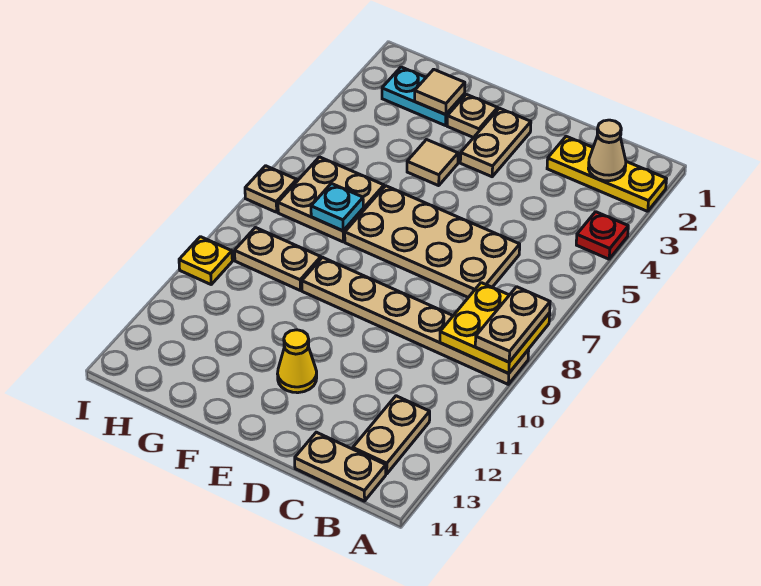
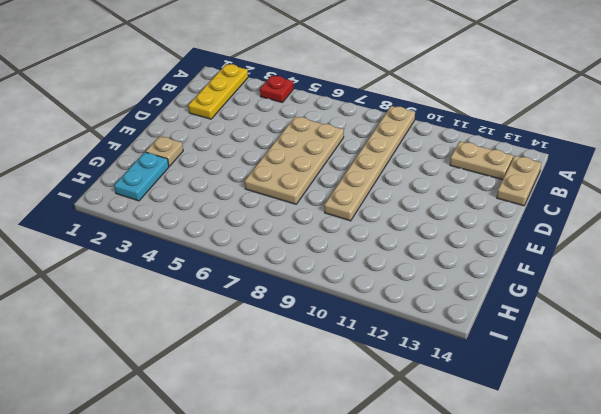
none -> tan 1x2 plate [460,108,531,177]
none -> yellow 1x1 cone [278,330,317,393]
none -> tan 1x1 tile [407,140,458,186]

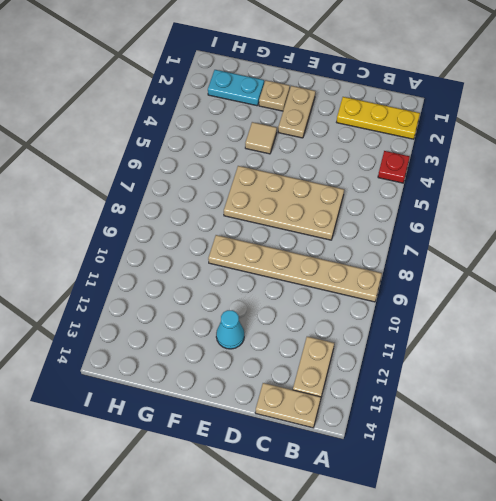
cyan 1x1 cone [216,310,244,349] -> yellow 1x1 cone [278,330,317,393]
none -> tan 2x2 plate [278,157,384,242]
none -> tan 1x2 plate [235,228,321,290]
none -> tan 1x1 plate [245,166,297,212]

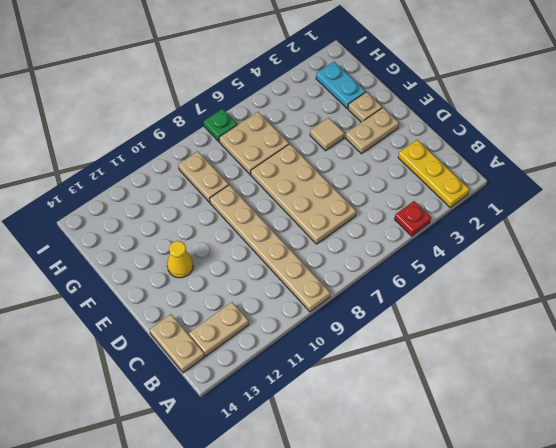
green 1x1 plate [204,109,237,142] -> tan 1x1 plate [245,166,297,212]
none -> yellow 1x1 plate [179,237,232,284]
none -> yellow 2x2 plate [440,283,550,373]
none -> tan 1x1 cone [588,120,626,181]

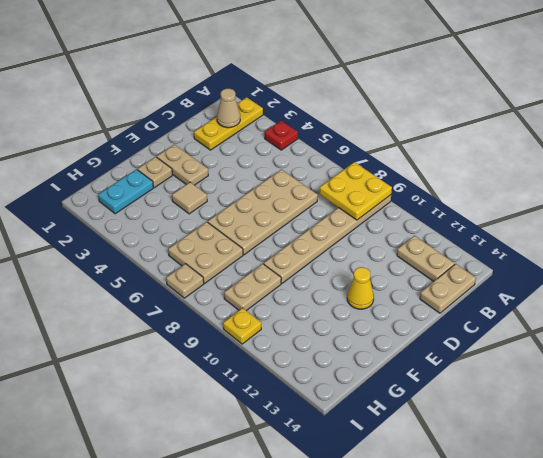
none -> tan 1x1 tile [415,69,465,114]
none -> cyan 1x1 plate [311,183,363,231]
none -> tan 1x2 plate [475,287,550,362]

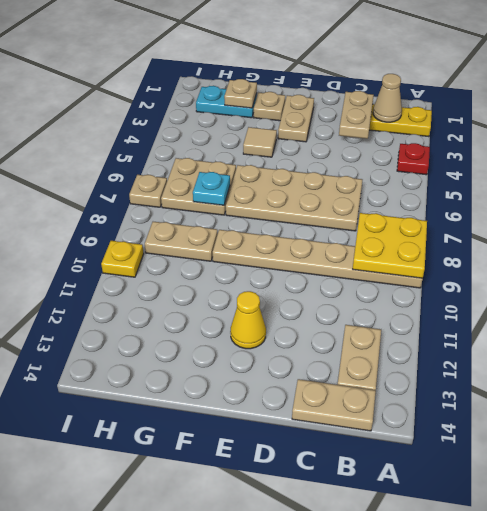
tan 1x2 plate [339,91,374,139] -> tan 1x2 plate moved to [475,287,550,362]
tan 1x1 plate [224,79,257,108] -> tan 1x1 tile [415,69,465,114]

